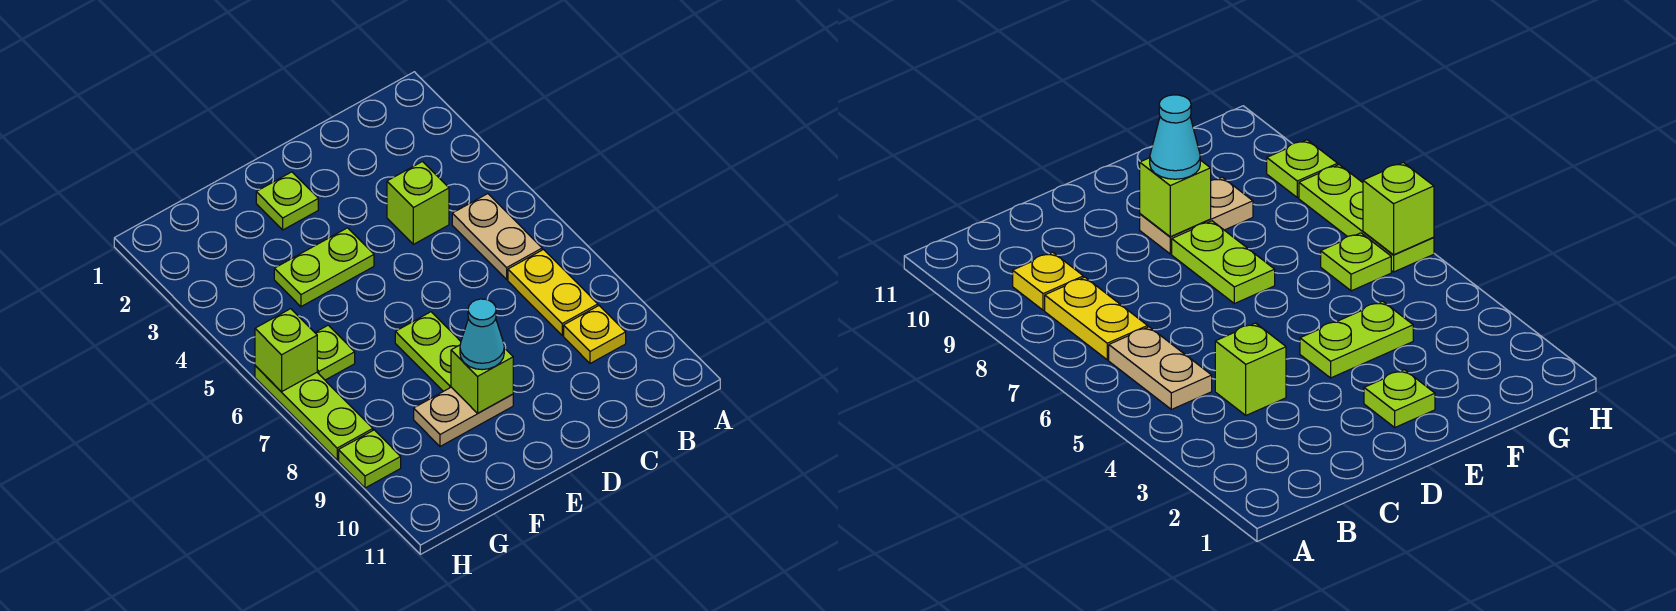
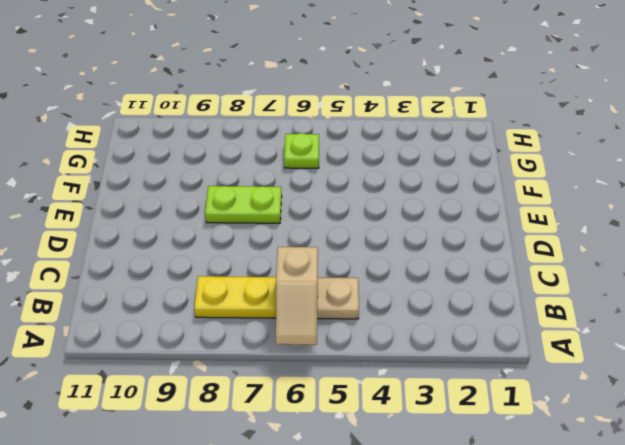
tan 1x2 slope [276,247,318,345] -> none
none -> yellow 1x1 plate [564,306,626,363]
none -> lime 1x1 brick [387,162,449,244]
none -> lime 1x1 plate [256,172,318,230]

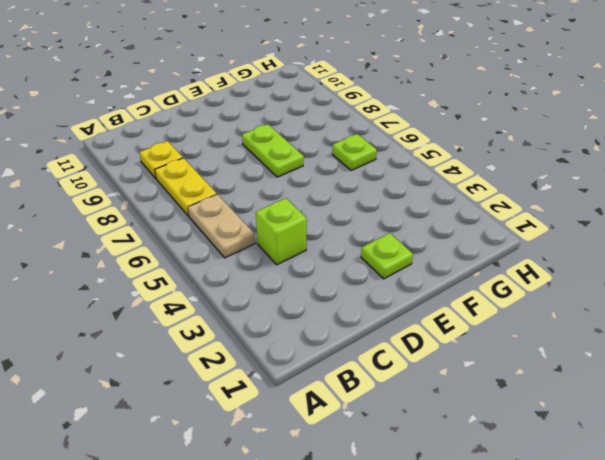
none -> lime 1x2 plate [274,228,374,307]
none -> tan 1x2 plate [414,387,513,446]
none -> lime 1x3 plate [255,366,373,460]

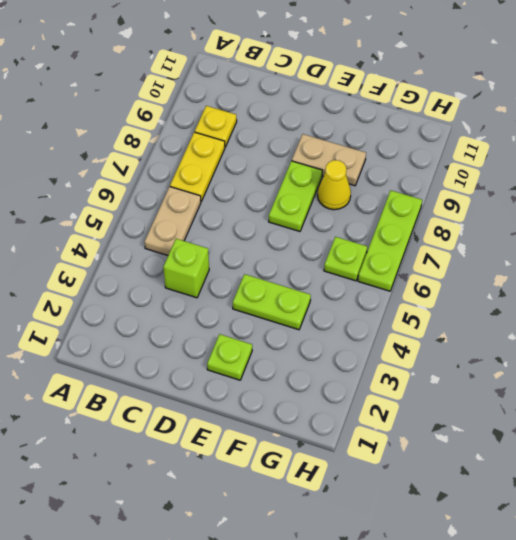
yellow 1x1 cone [318,160,351,210] -> none
none -> lime 1x1 plate [339,430,401,488]
none -> lime 1x1 brick [451,345,513,413]
none -> lime 1x1 brick [255,309,317,392]

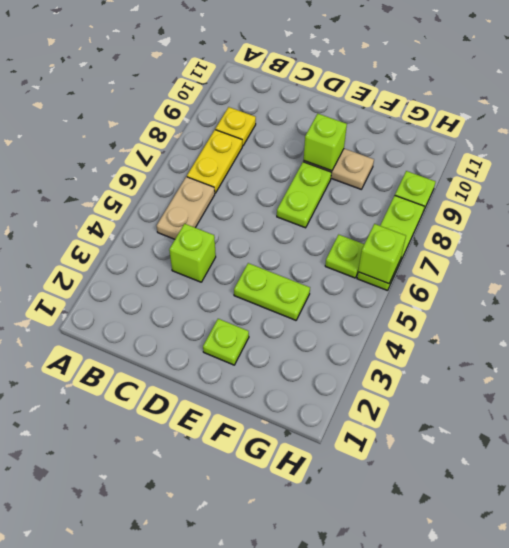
none -> cyan 1x1 cone [460,299,504,370]

